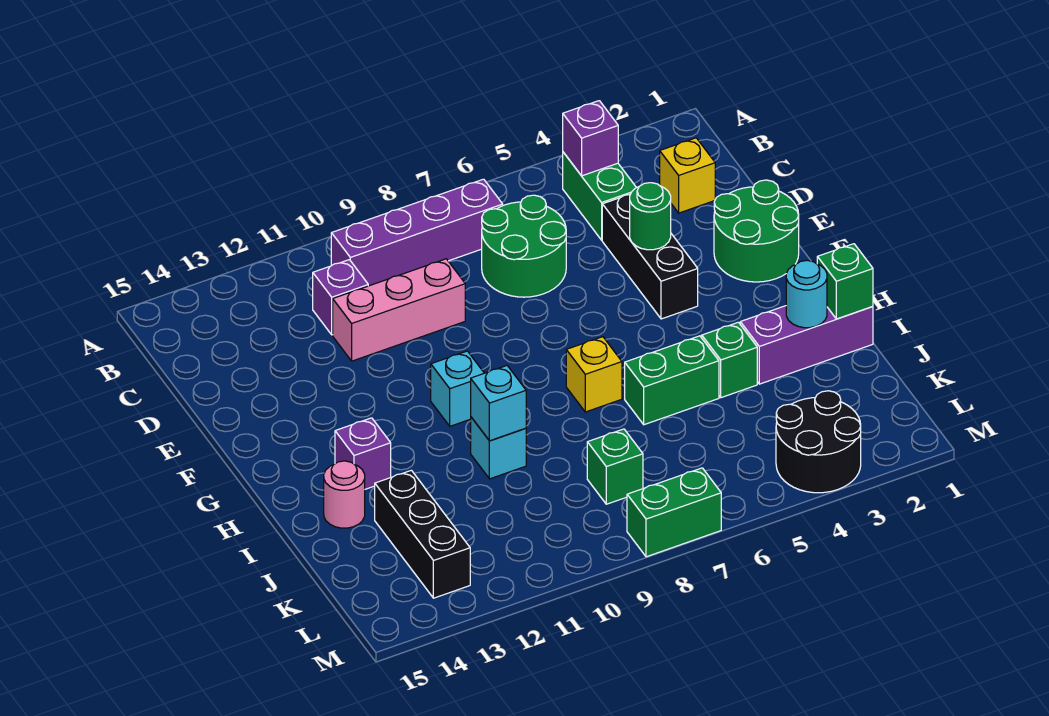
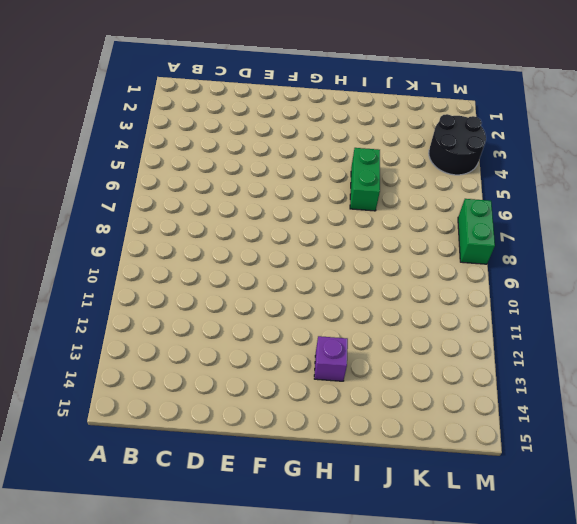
none -> green 1x2 brick [563,152,636,240]
none -> purple 1x4 brick [331,179,503,286]
none -> yellow 1x1 brick [660,138,715,213]

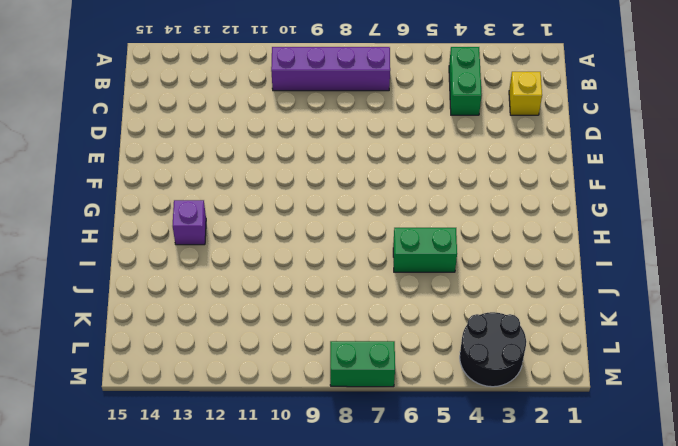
none -> green 2x2 round brick [482,195,566,297]
none -> purple 1x1 brick [313,260,368,335]
none -> black 1x3 brick [602,195,698,319]

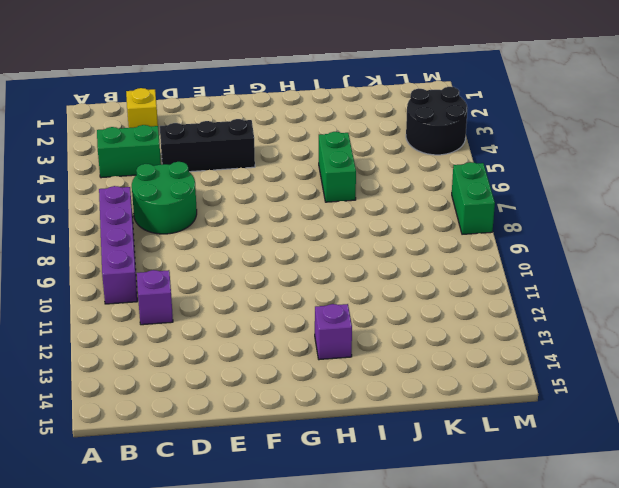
none -> pink 1x3 brick [333,259,465,361]
none -> green 2x2 round brick [714,180,799,282]
none -> cyan 1x1 brick [431,351,484,426]

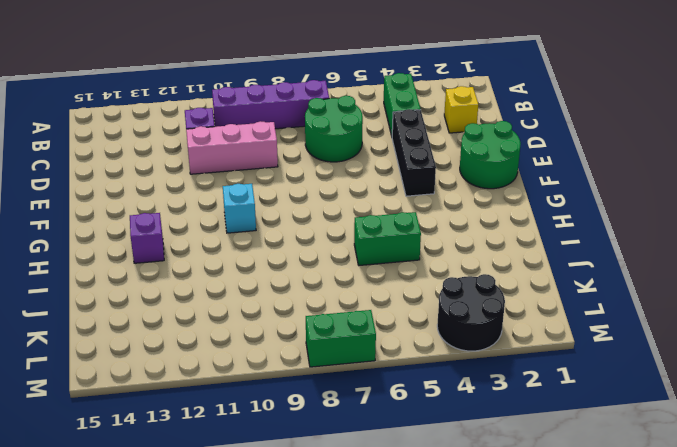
none -> yellow 1x1 brick [566,337,622,412]
none -> purple 1x3 brick [740,306,873,384]
none -> green 1x1 brick [702,322,757,398]

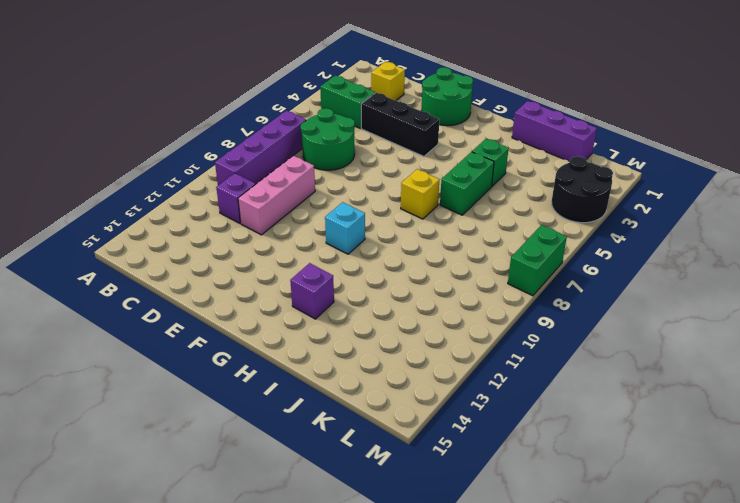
purple 1x3 brick [512,101,597,162] -> purple 1x3 brick turned to [740,306,873,384]
none -> cyan 1x1 brick [471,417,526,479]
none -> pink 1x1 round brick [324,461,365,528]
none -> black 1x3 brick [375,470,470,598]

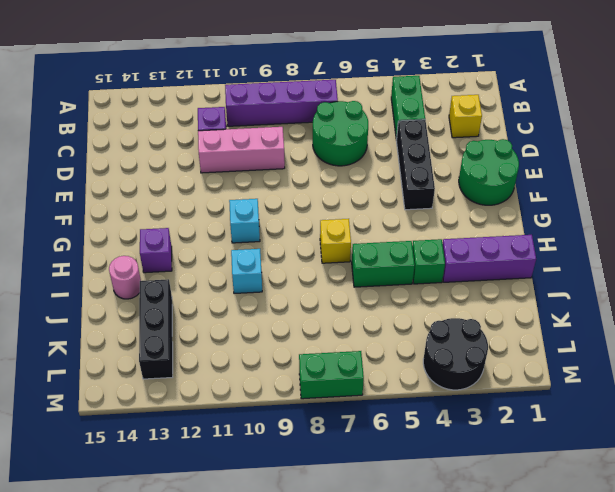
none -> green 1x1 brick [587,429,643,504]
none -> purple 1x1 brick [563,101,618,176]
none -> green 1x1 round brick [630,183,671,250]

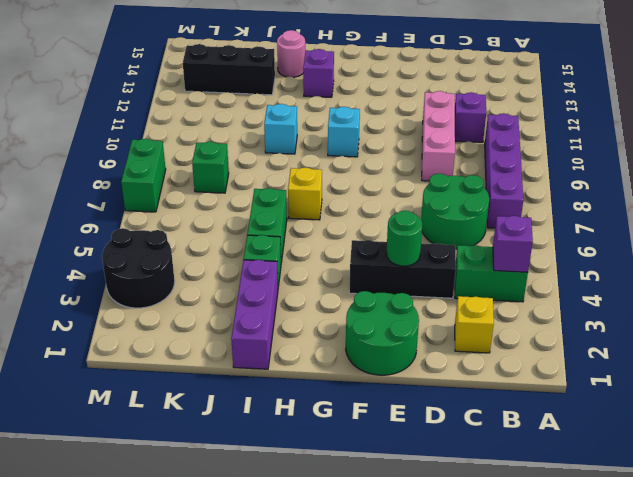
none -> green 1x1 brick [817,244,873,319]
none -> cyan 1x1 round brick [786,260,827,328]
none -> cyan 1x1 brick [471,366,526,441]

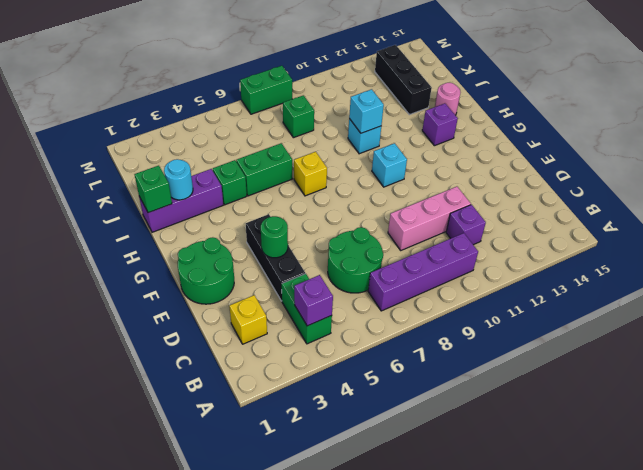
none -> black 2x2 round brick [776,391,861,493]

